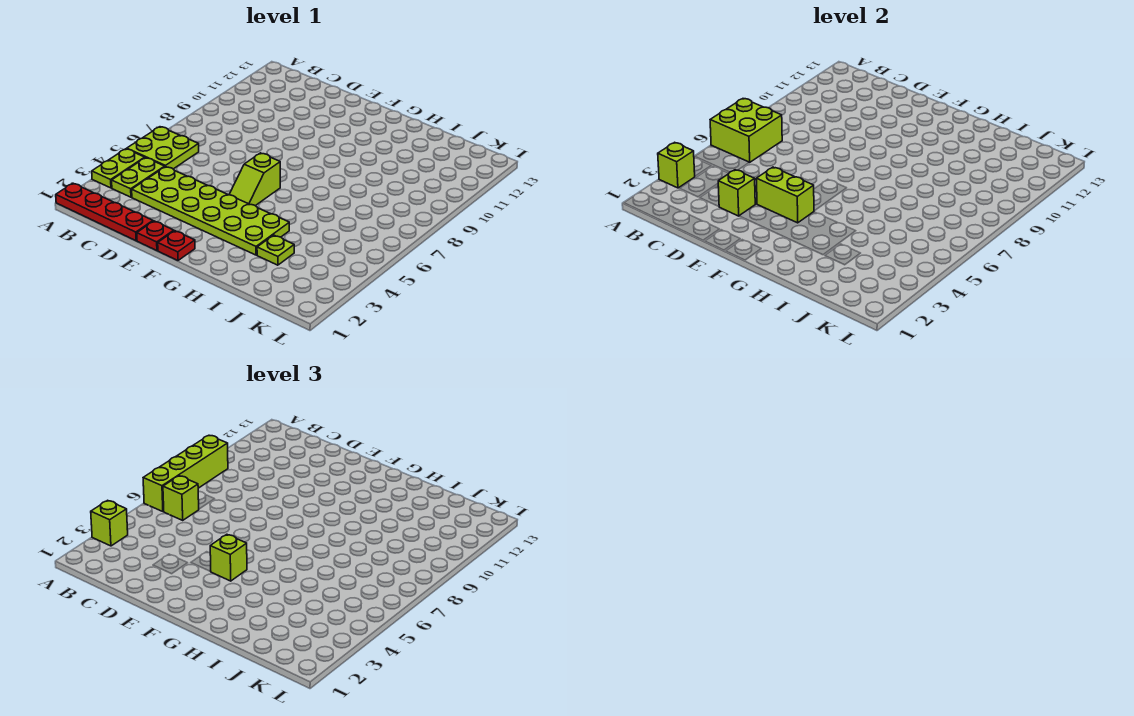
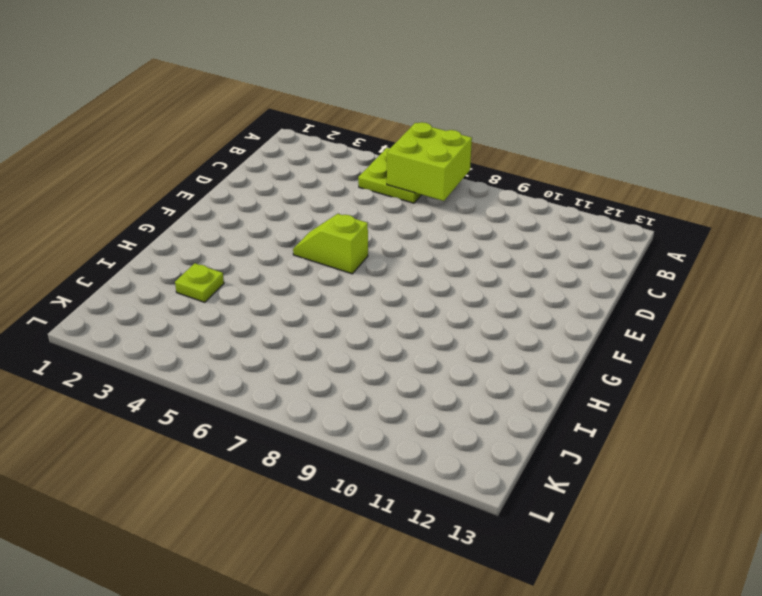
none -> red 1x4 plate [56,183,153,241]
none -> lime 1x2 plate [92,149,145,188]
none -> lime 1x2 plate [112,158,165,197]

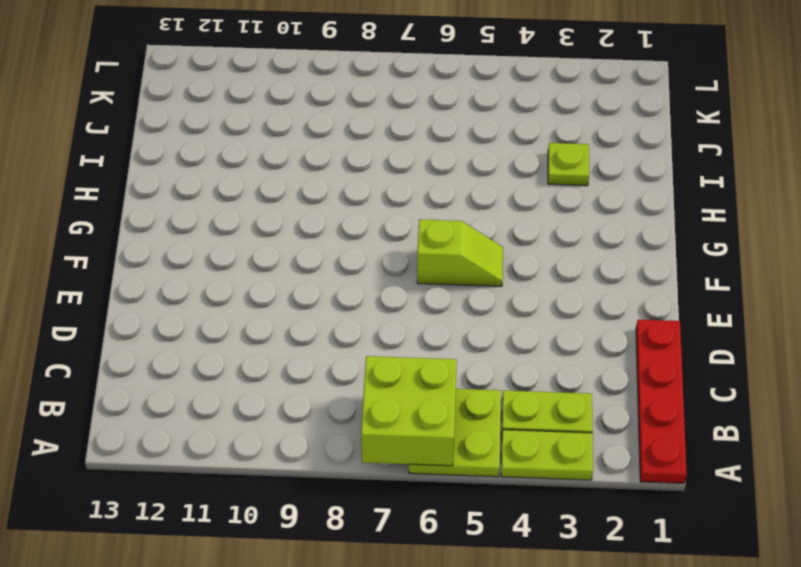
none -> lime 2x6 plate [132,167,289,255]
none -> red 1x1 plate [137,221,174,251]
none -> red 1x1 plate [158,231,195,260]

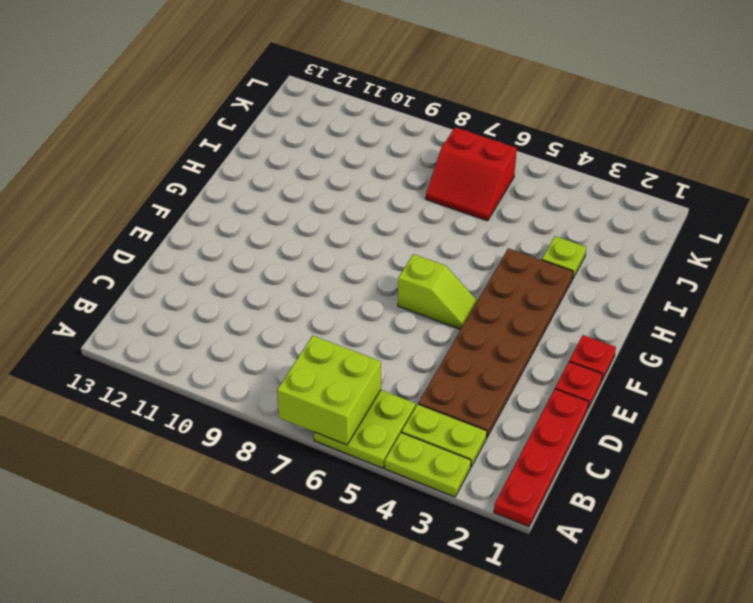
brown 2x6 plate [418,248,573,438] -> lime 2x6 plate [132,167,289,255]
red 2x2 slope [426,127,517,221] -> none
none -> lime 1x1 brick [658,142,695,188]
none -> lime 1x1 brick [718,170,755,216]
none -> lime 1x2 brick [756,167,814,223]

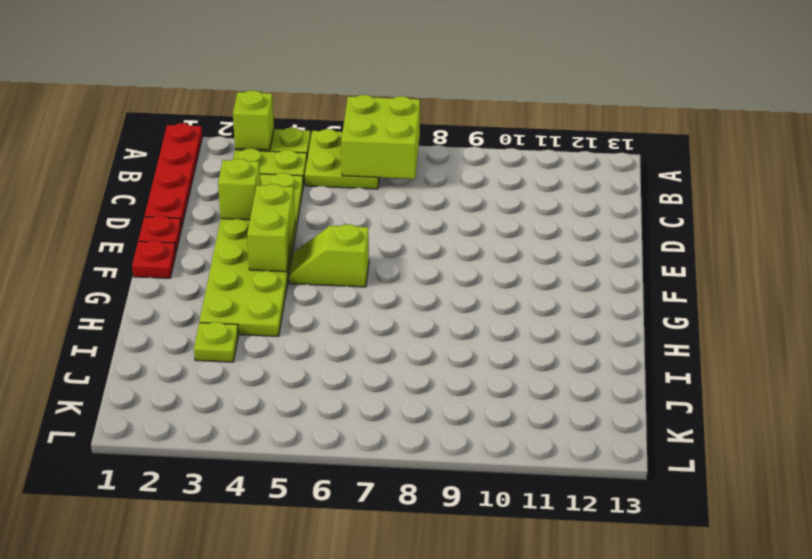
none -> lime 1x1 brick [91,500,128,546]
none -> lime 1x4 brick [143,436,228,512]
none -> lime 1x1 brick [163,476,199,520]

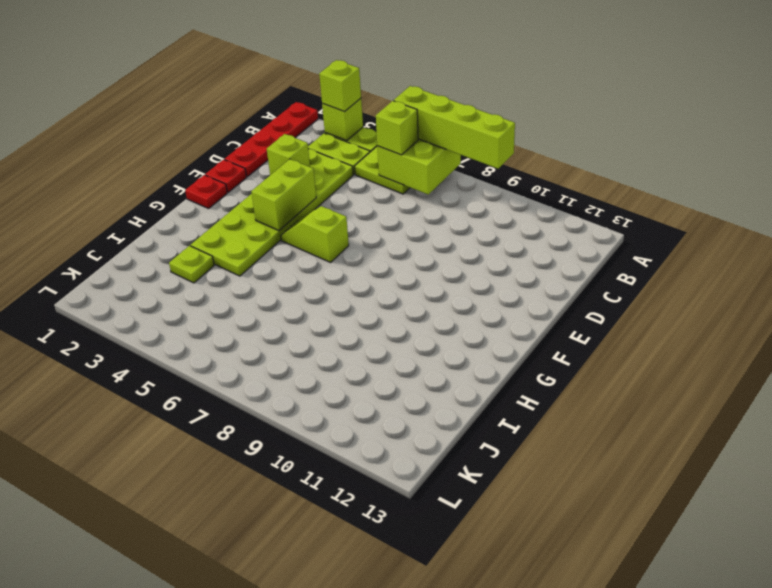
none -> lime 1x1 brick [210,534,247,581]

